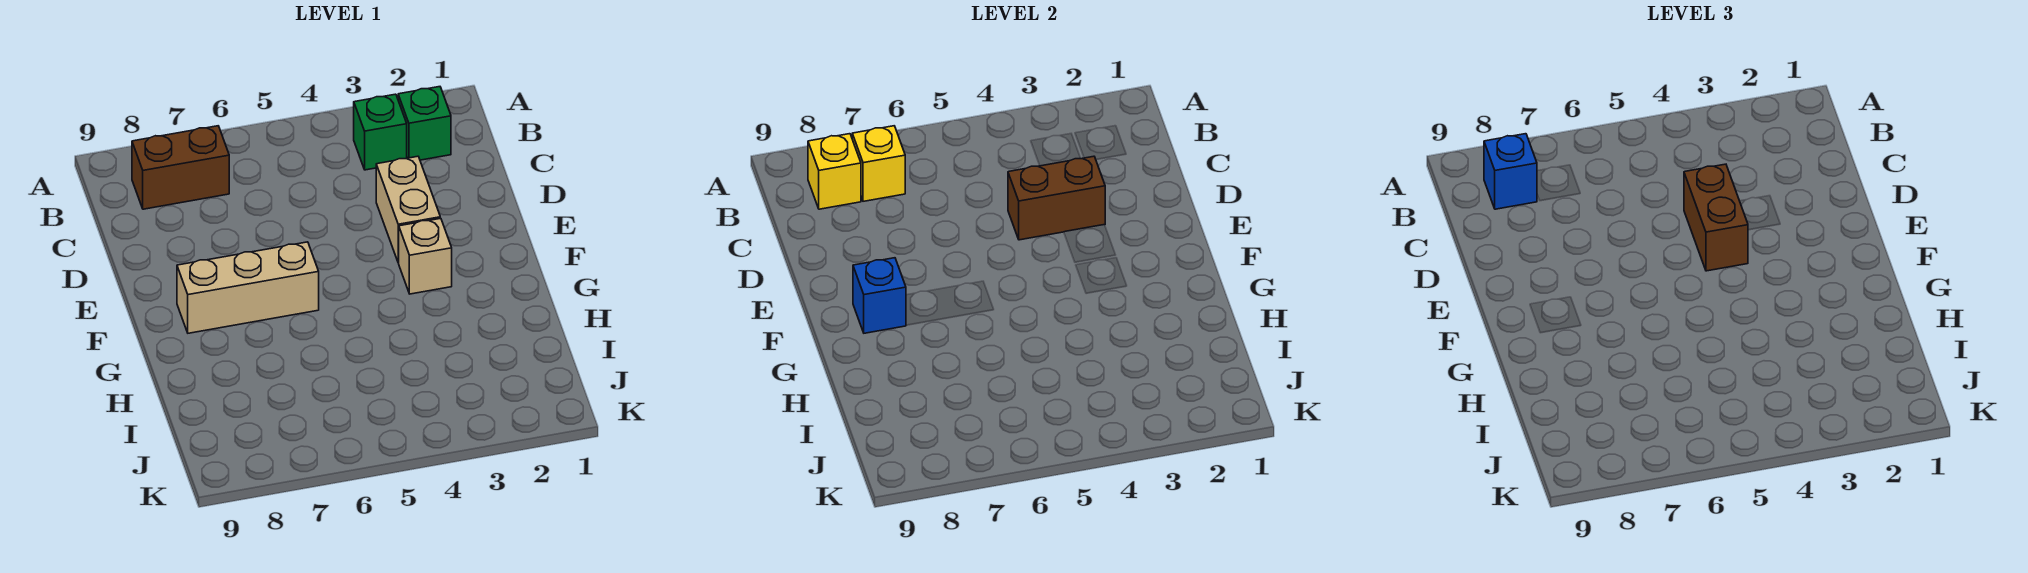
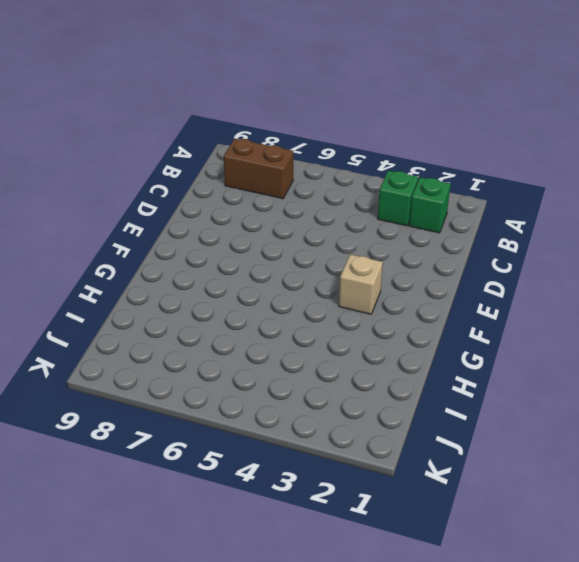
none -> tan 1x2 brick [376,156,440,263]
none -> tan 1x3 brick [177,242,319,333]
none -> yellow 1x1 brick [852,126,905,201]

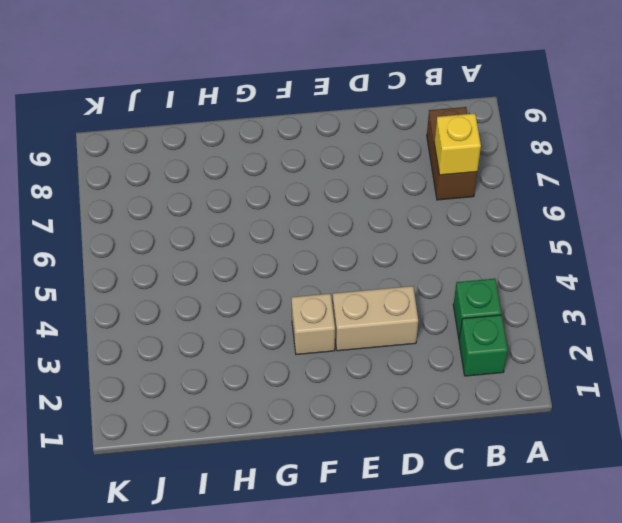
none -> tan 1x3 brick [177,242,319,333]
none -> yellow 1x1 brick [808,134,861,209]
none -> brown 1x2 brick [1008,156,1105,240]

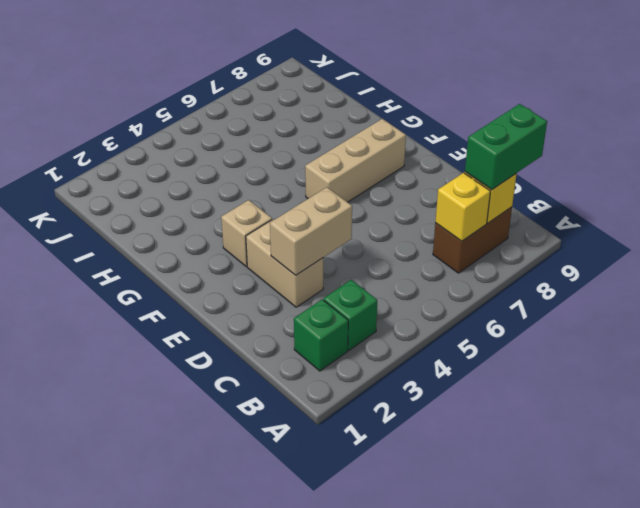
green 1x2 brick [465,104,547,190] -> blue 1x1 brick [1484,134,1537,209]
tan 1x2 brick [270,187,352,275] -> brown 1x2 brick [1008,156,1105,240]
none -> blue 1x1 brick [853,258,906,333]
none -> brown 1x2 brick [1684,164,1748,271]

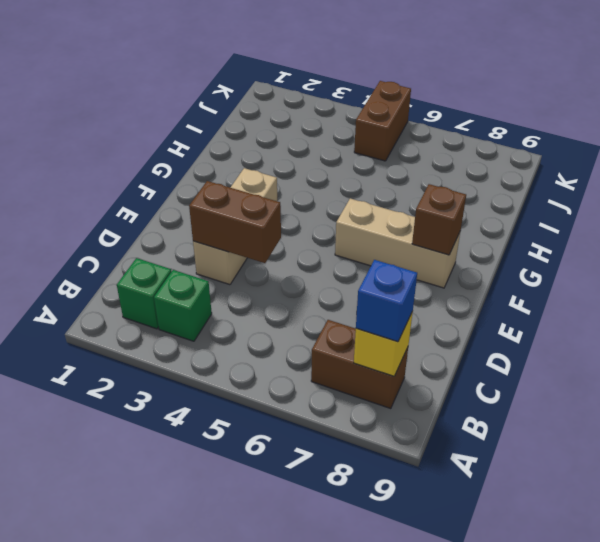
brown 1x1 brick [412,184,466,255] -> blue 1x1 brick [853,258,906,333]
brown 1x2 brick [354,81,411,161] -> brown 1x2 brick moved to [1684,164,1748,271]
none -> yellow 1x1 brick [852,126,905,201]

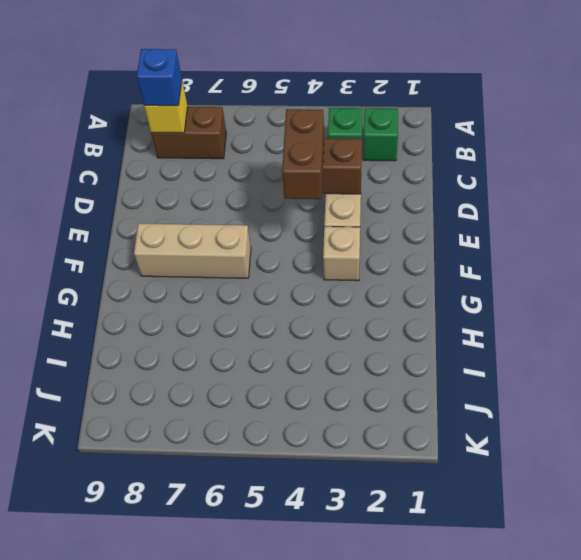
none -> yellow 1x1 brick [852,126,905,201]
none -> blue 1x1 brick [853,258,906,333]

